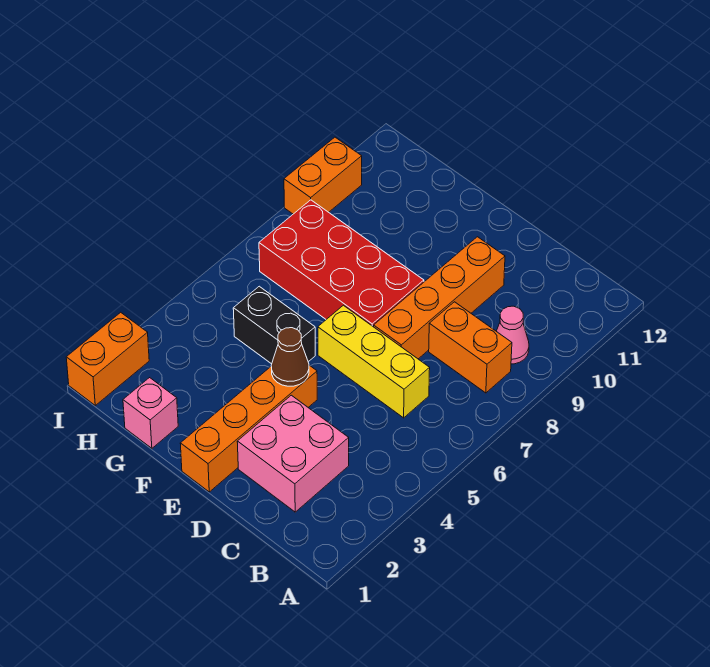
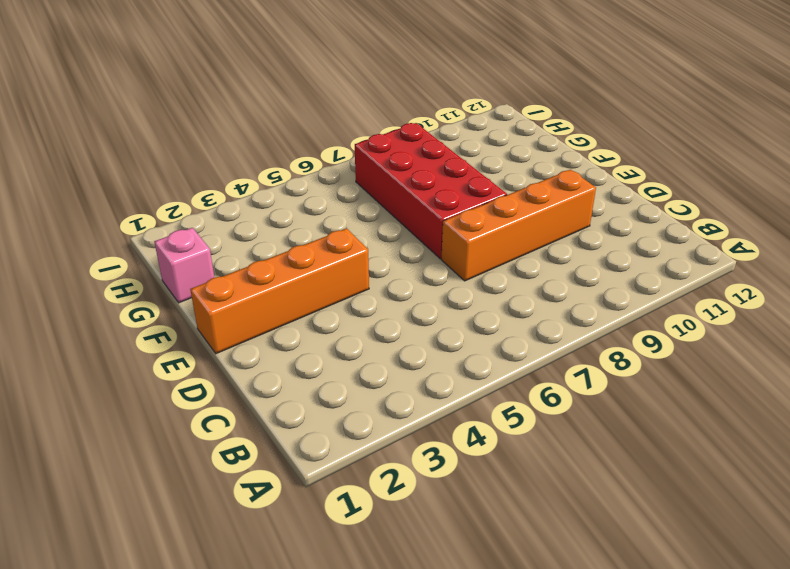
none -> orange 1x2 brick [429,302,512,393]
none -> pink 1x1 cone [496,306,529,364]
none -> pink 2x2 brick [237,395,349,512]

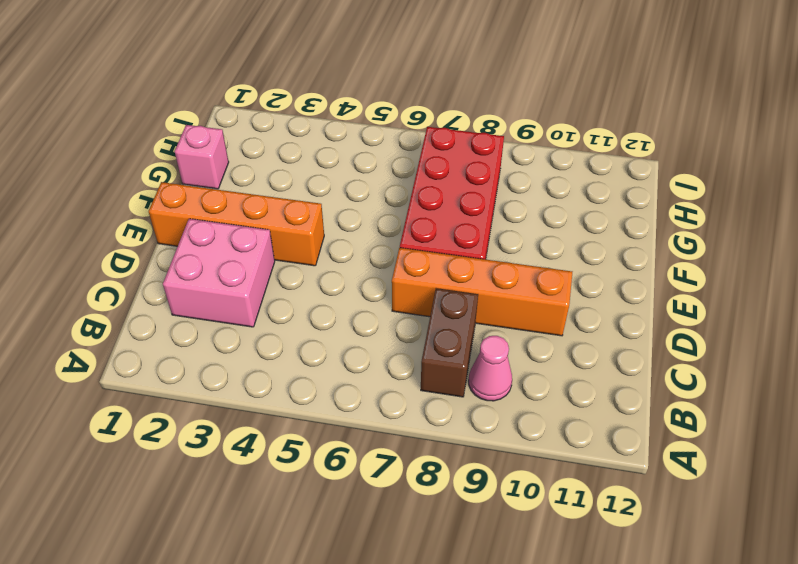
brown 1x2 brick [421,288,478,397] -> orange 1x2 brick [429,302,512,393]
none -> yellow 1x3 brick [318,305,430,418]
none -> black 1x2 brick [233,286,315,364]
none -> orange 1x2 brick [66,312,149,405]

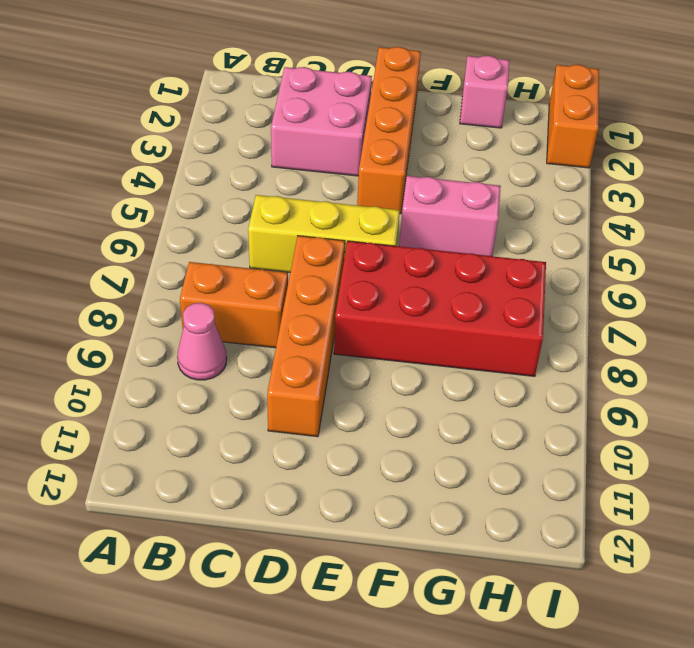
pink 1x2 brick [399,176,501,256] -> black 1x2 brick [233,286,315,364]
none -> orange 1x2 brick [284,137,362,214]
none -> brown 1x1 cone [271,328,309,386]

